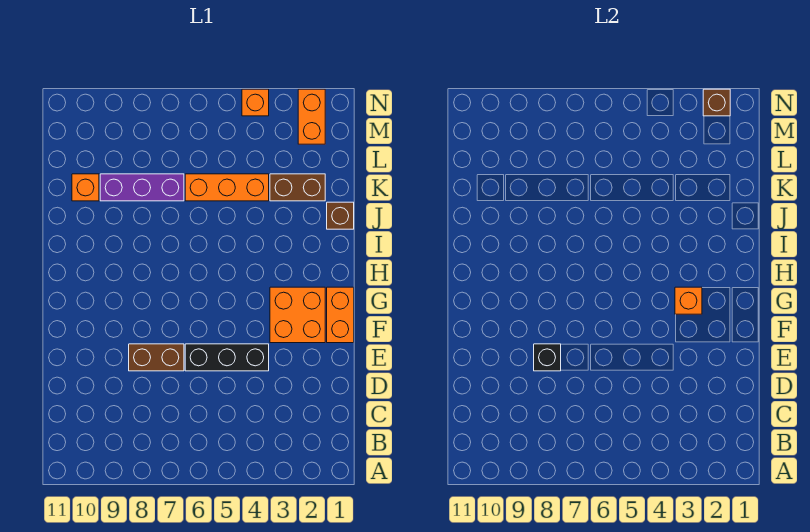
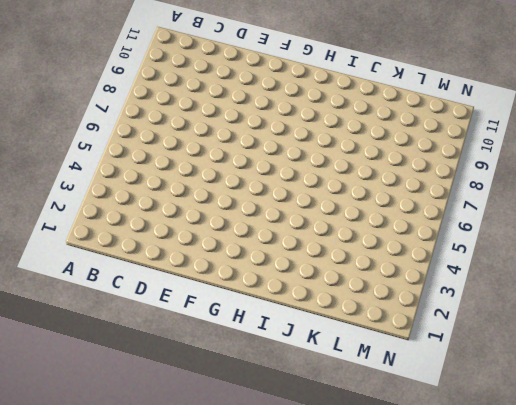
none -> black 1x3 brick [185,344,269,371]
none -> brown 1x2 brick [129,344,184,371]
none -> orange 1x2 brick [327,287,354,343]

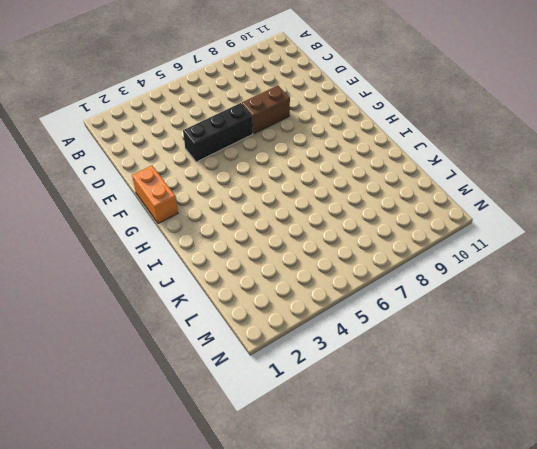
none -> orange 2x2 brick [270,287,325,343]
none -> brown 1x1 brick [327,202,354,229]
none -> brown 1x2 brick [270,174,325,201]

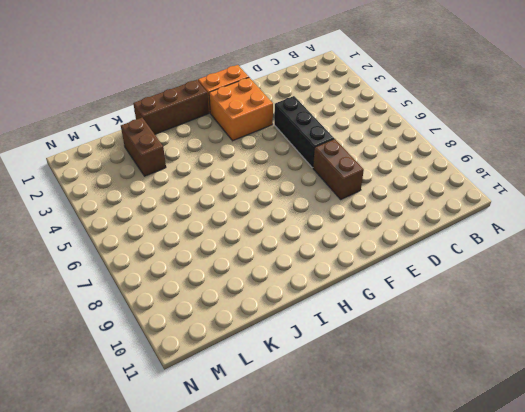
brown 1x3 brick [133,80,209,134] -> brown 1x1 brick [327,202,354,229]
none -> orange 1x3 brick [185,174,269,201]
none -> purple 1x3 brick [100,174,184,201]
none -> orange 1x1 brick [72,174,99,201]

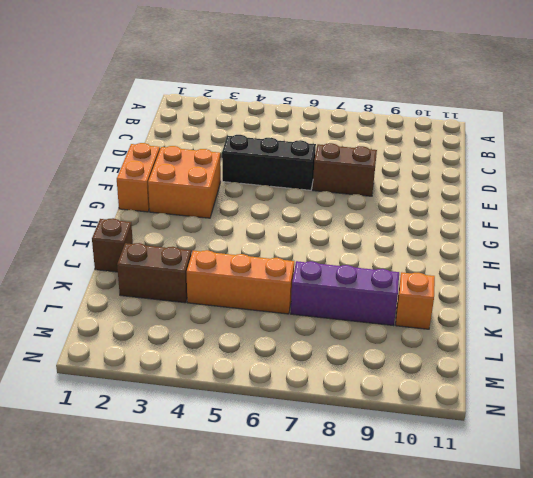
none -> orange 1x2 brick [298,89,325,144]
none -> orange 1x1 brick [242,89,269,116]
none -> black 1x1 brick [534,344,561,371]

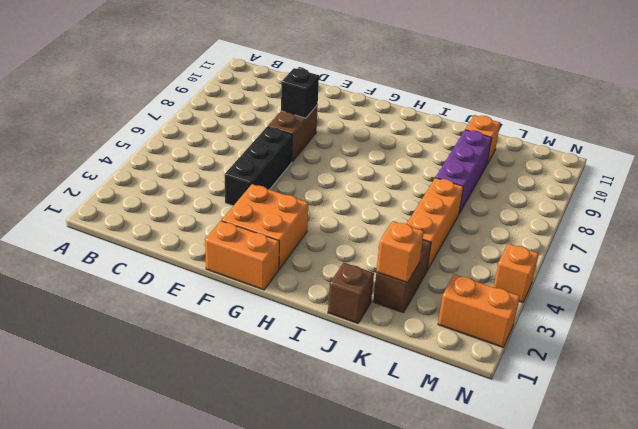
orange 1x1 brick [376,221,424,283] -> orange 1x1 brick moved to [675,287,702,314]
none -> brown 1x1 brick [703,89,730,116]

